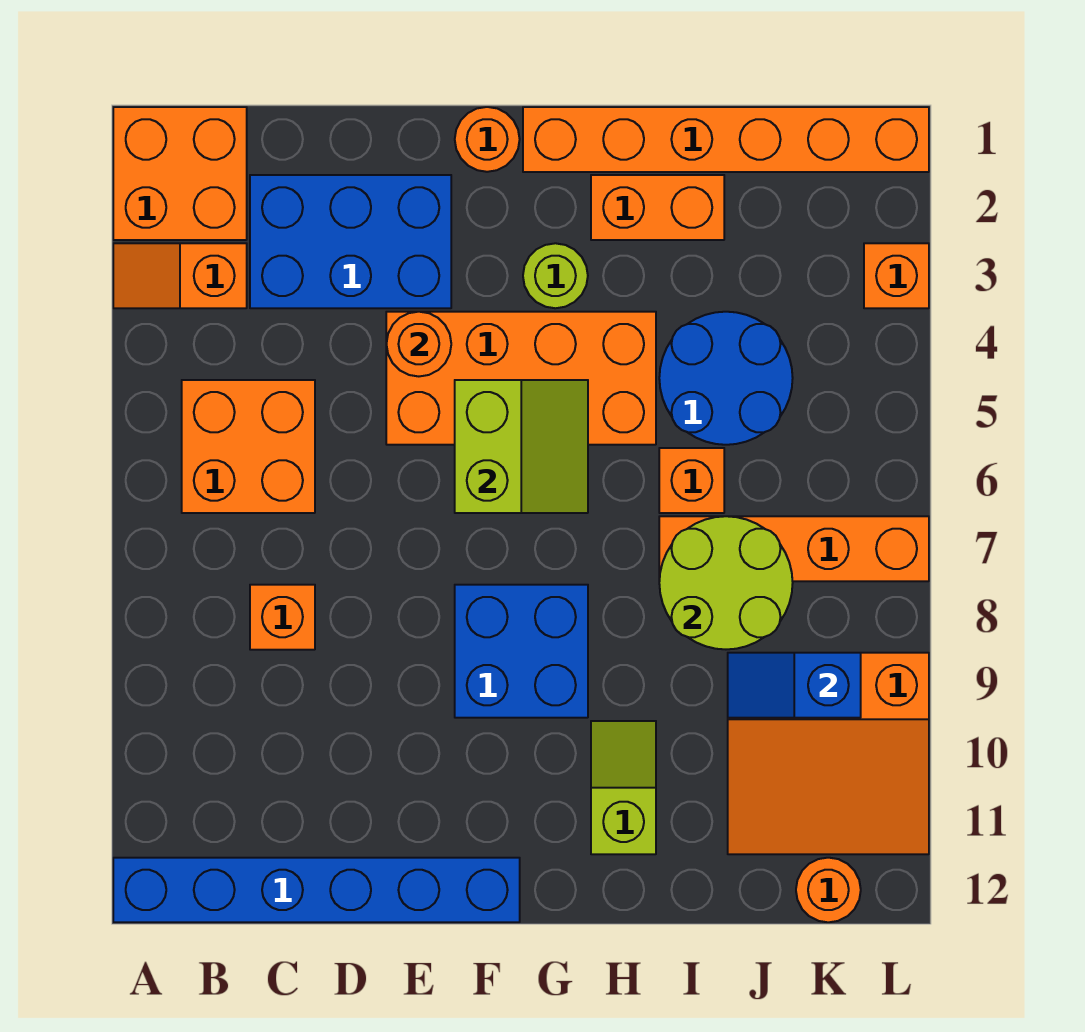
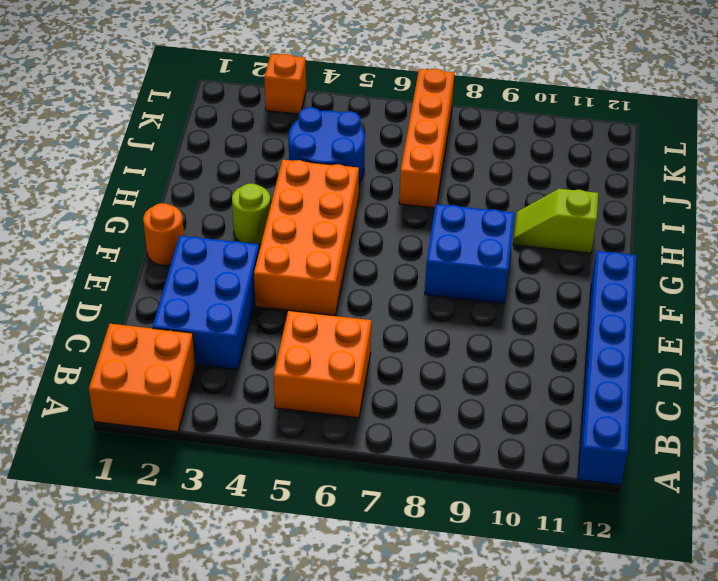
none -> orange 1x2 slope [113,243,247,308]
none -> orange 1x1 brick [250,585,315,650]
none -> orange 1x6 brick [523,107,929,172]

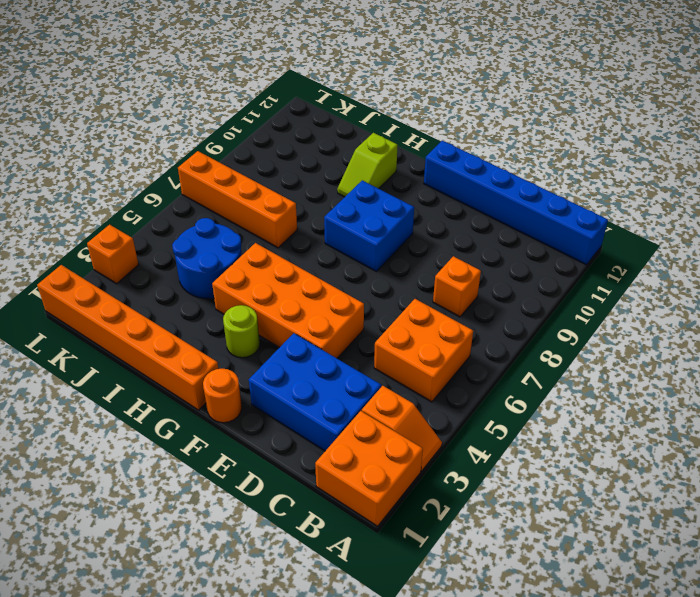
none -> orange 1x2 brick [591,175,724,240]
none -> orange 1x1 brick [659,448,724,513]
none -> orange 3x3 slope [728,653,929,854]

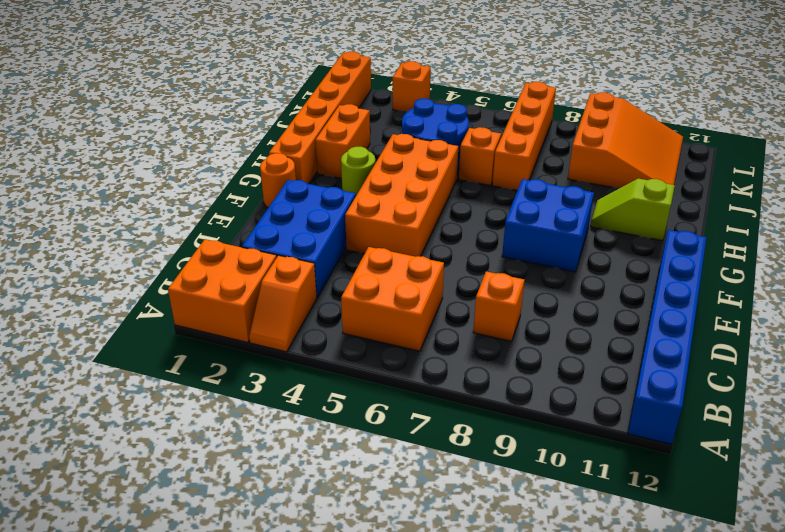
none -> orange 1x1 round brick [796,858,861,922]
none -> orange 1x1 round brick [386,312,451,376]
none -> lime 2x2 slope [455,380,588,513]

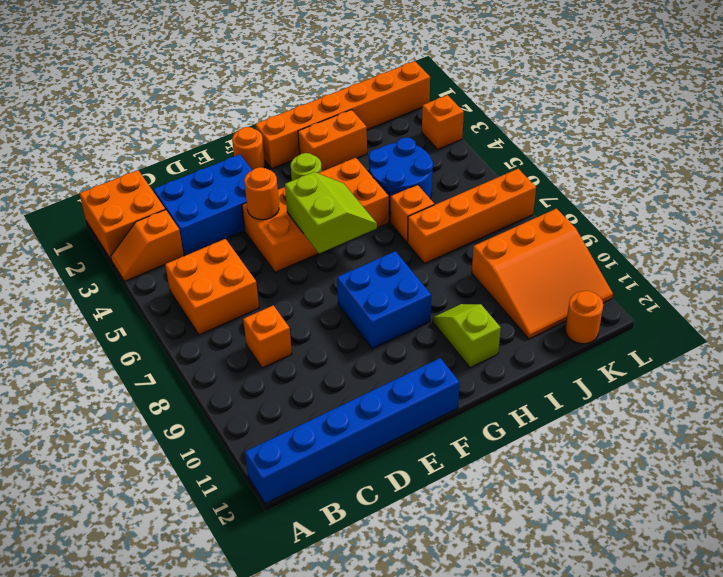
none -> lime 2x2 round brick [659,516,793,649]
none -> blue 1x2 slope [728,653,861,718]

